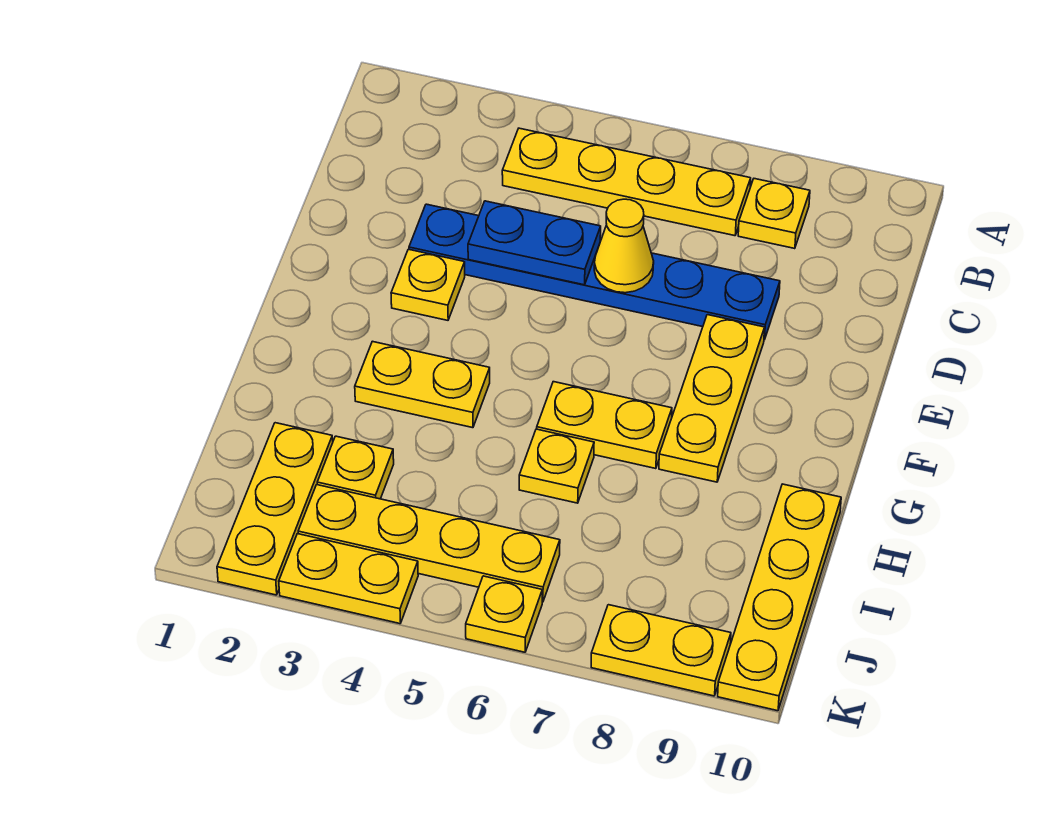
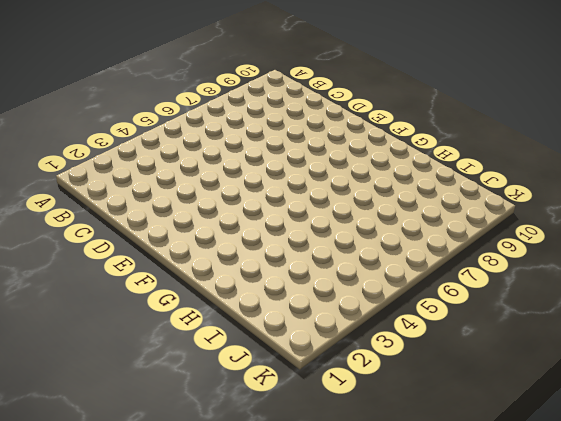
none -> yellow 1x4 plate [502,128,751,236]
none -> yellow 1x1 plate [738,179,810,249]
none -> blue 1x6 plate [409,204,780,340]

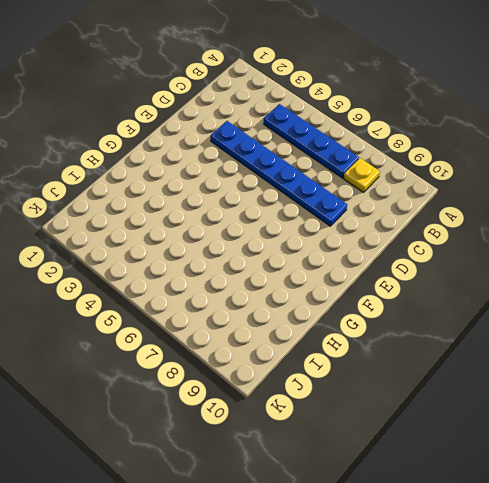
blue 1x4 plate [264,104,359,178] -> yellow 1x4 plate [502,128,751,236]
none -> yellow 1x1 plate [391,249,465,320]
none -> yellow 1x3 plate [659,315,765,482]
none -> yellow 1x2 plate [355,341,490,428]

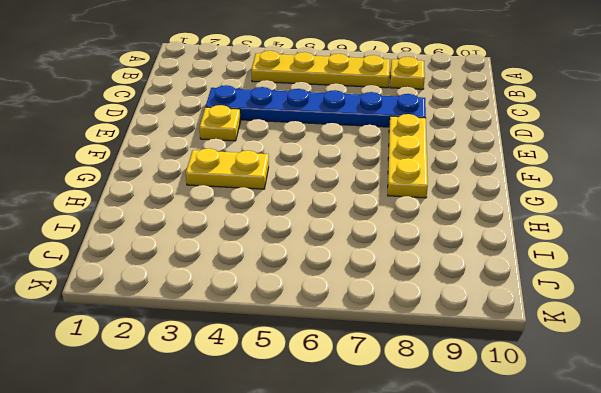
none -> yellow 1x2 plate [537,382,672,469]
none -> yellow 1x1 plate [519,429,594,503]
none -> yellow 1x4 plate [718,484,841,711]

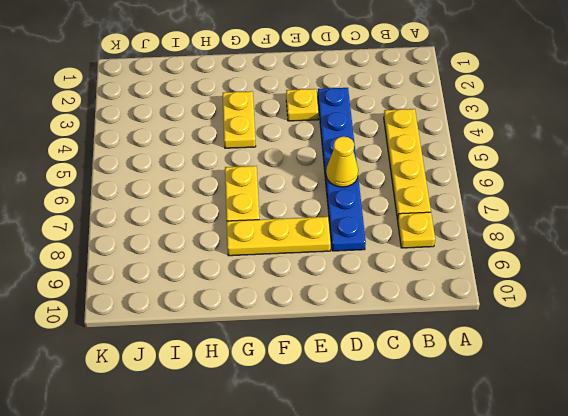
none -> yellow 1x1 plate [519,429,594,503]
none -> yellow 1x4 plate [718,484,841,711]
none -> yellow 1x3 plate [217,423,333,595]

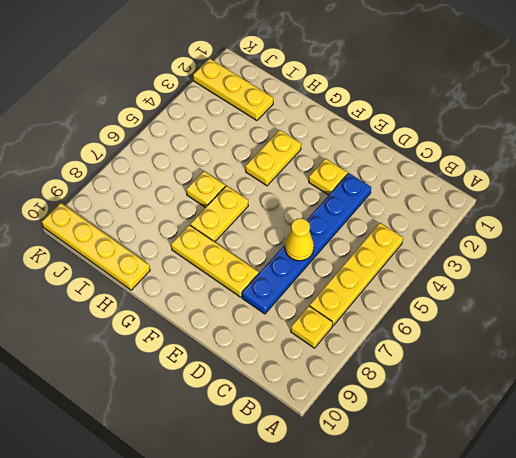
none -> yellow 1x1 plate [317,436,394,499]
none -> yellow 1x4 plate [298,485,560,602]
none -> yellow 1x2 plate [279,534,418,624]

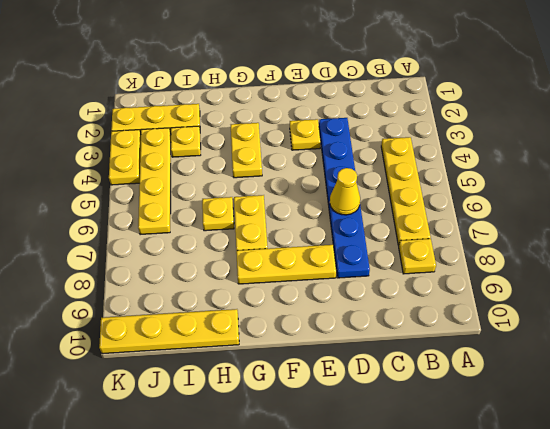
none -> yellow 1x1 plate [466,576,542,652]
none -> yellow 1x2 plate [591,605,731,696]
none -> blue 1x2 plate [468,201,601,285]

